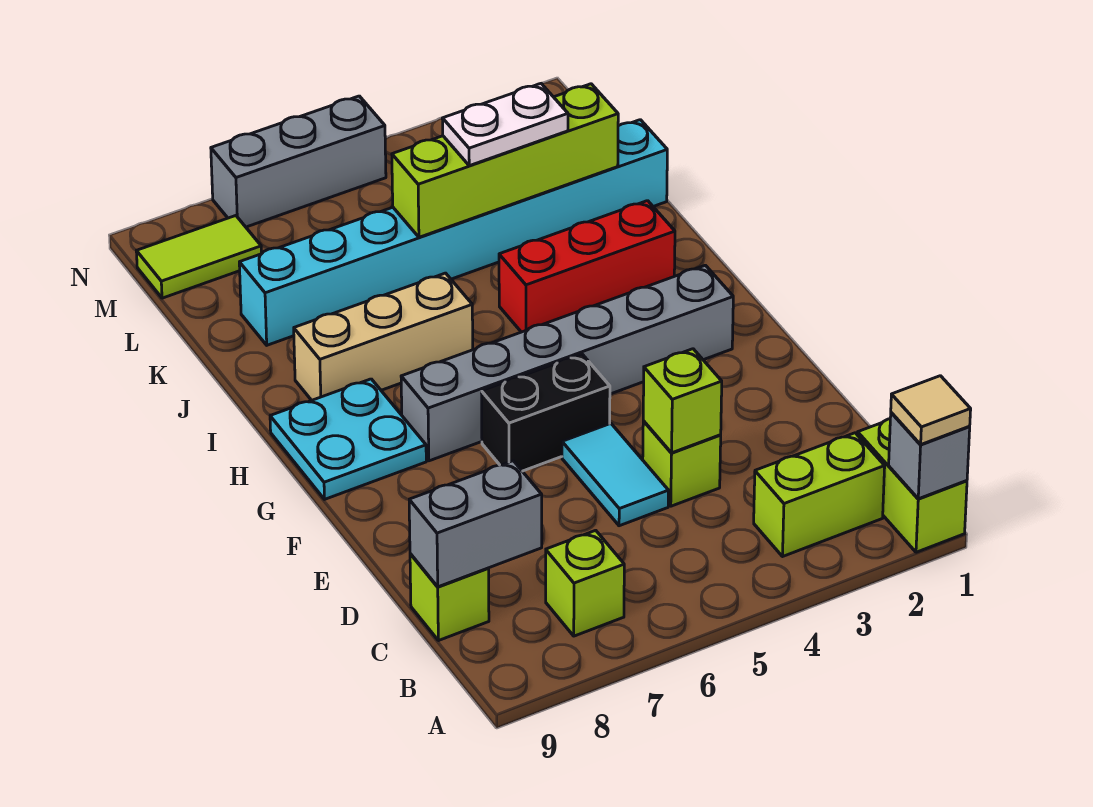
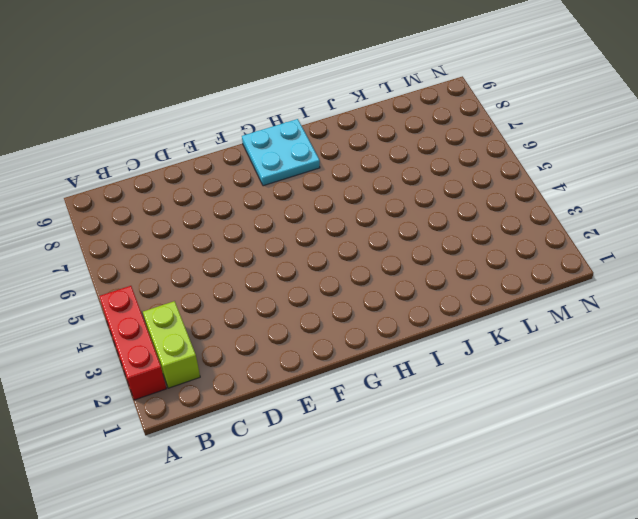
red 1x3 brick [99,286,167,400] -> red 1x3 brick moved to [499,201,675,332]
none -> lime 1x2 brick [858,419,967,552]
none -> lime 1x1 brick [546,530,624,636]
none -> lime 1x1 brick [410,554,489,641]

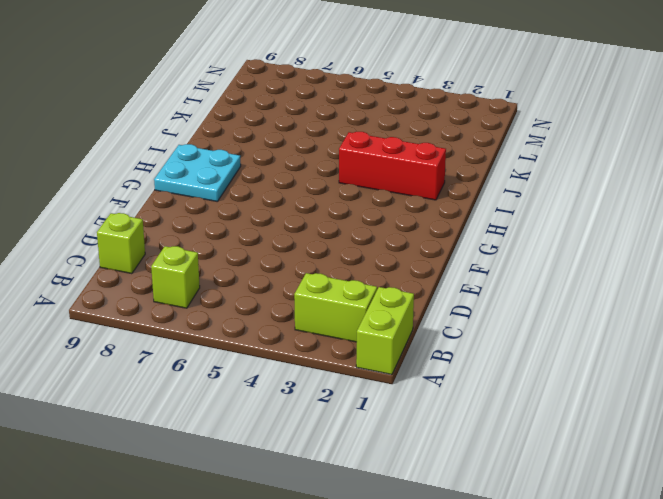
none -> lime 1x1 brick [643,421,721,506]
none -> cyan 1x2 tile [562,424,669,526]
none -> black 1x2 brick [481,354,610,471]

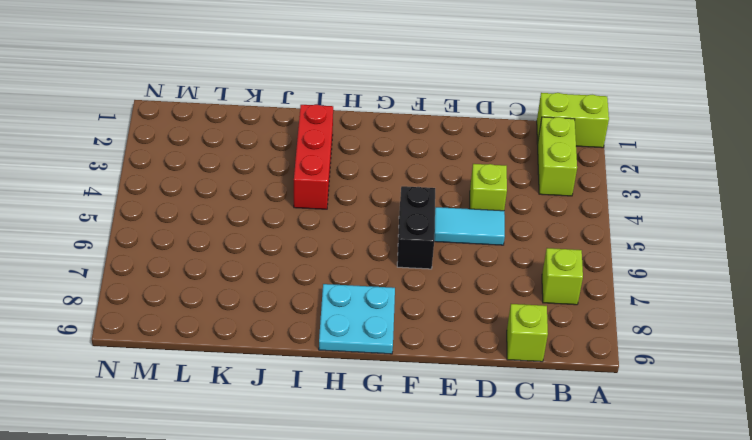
none -> grey 1x6 brick [401,265,733,461]
none -> tan 1x3 brick [294,273,473,400]
none -> cyan 1x8 brick [239,120,667,345]

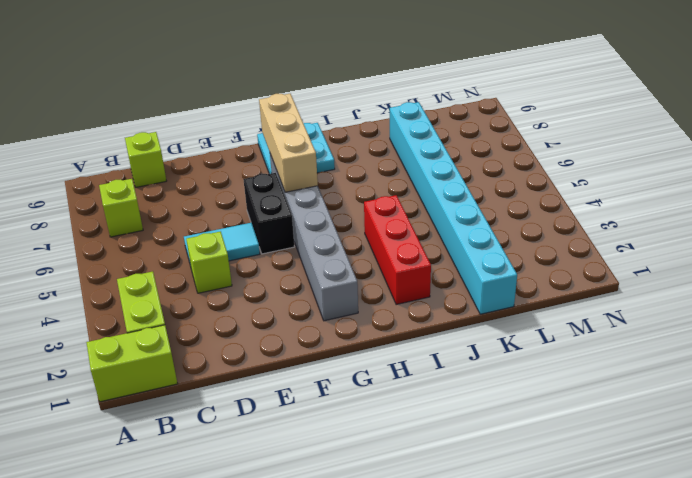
tan 1x3 brick [259,94,318,192] -> tan 1x3 brick moved to [294,273,473,400]
none -> lime 1x2 tile [136,216,261,298]
none -> grey 1x3 brick [211,96,386,227]
none -> grey 1x1 brick [889,413,970,499]

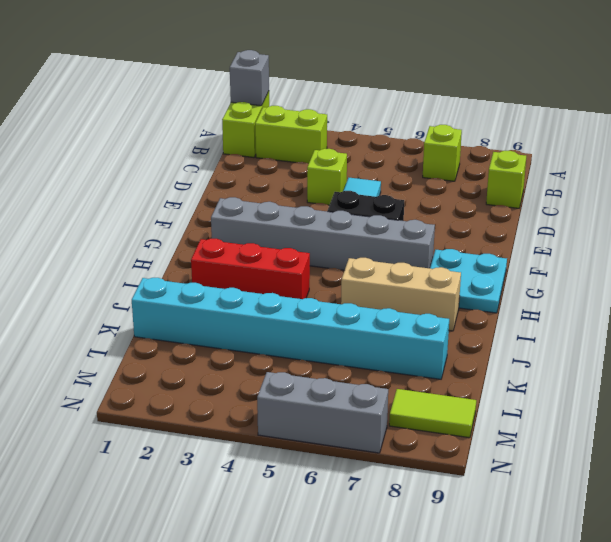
none -> grey 1x2 brick [409,461,542,587]
none -> lime 1x1 brick [643,349,722,453]
none -> lime 1x4 brick [392,84,618,237]

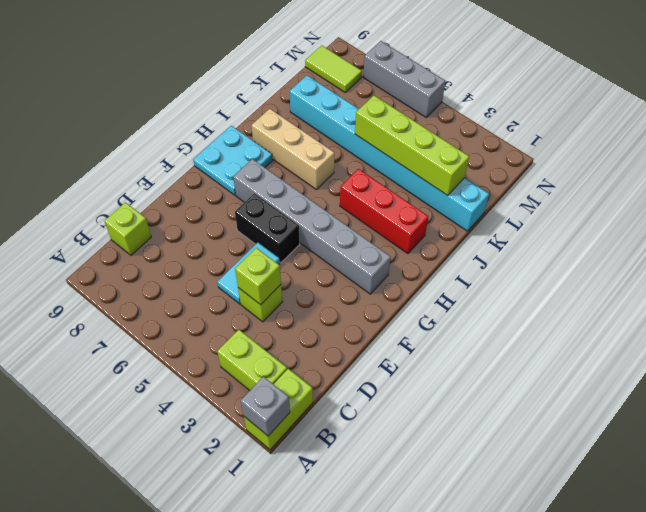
none -> lime 1x1 brick [546,530,624,636]
none -> grey 1x2 brick [409,461,542,587]
none -> tan 1x1 tile [891,376,971,444]

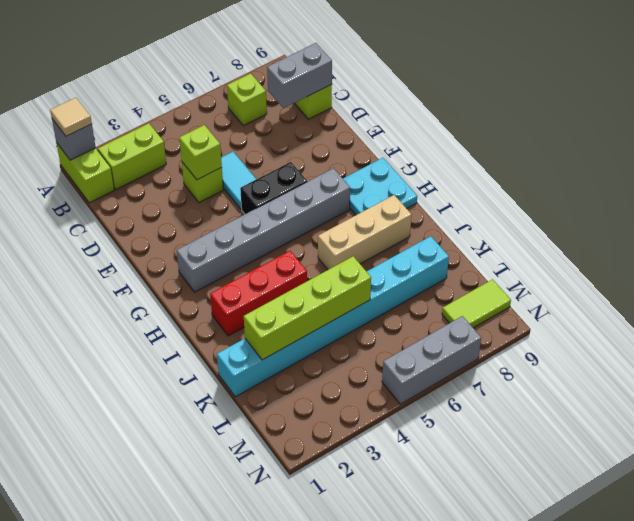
none -> white 1x2 plate [442,84,568,166]

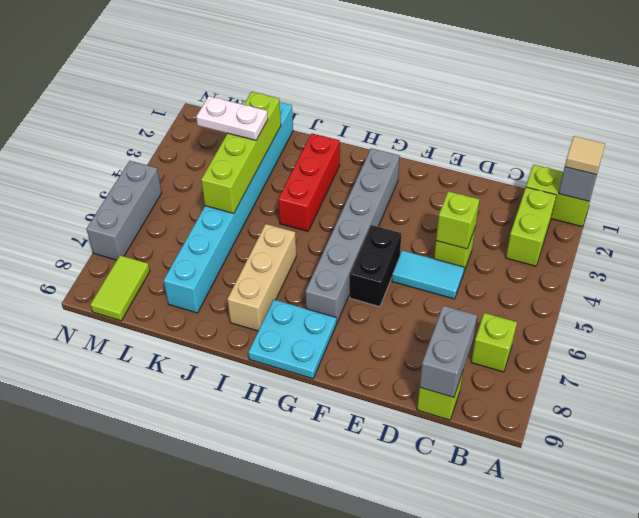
white 1x2 plate [196,96,268,140] -> white 1x2 plate turned to [442,84,568,166]

